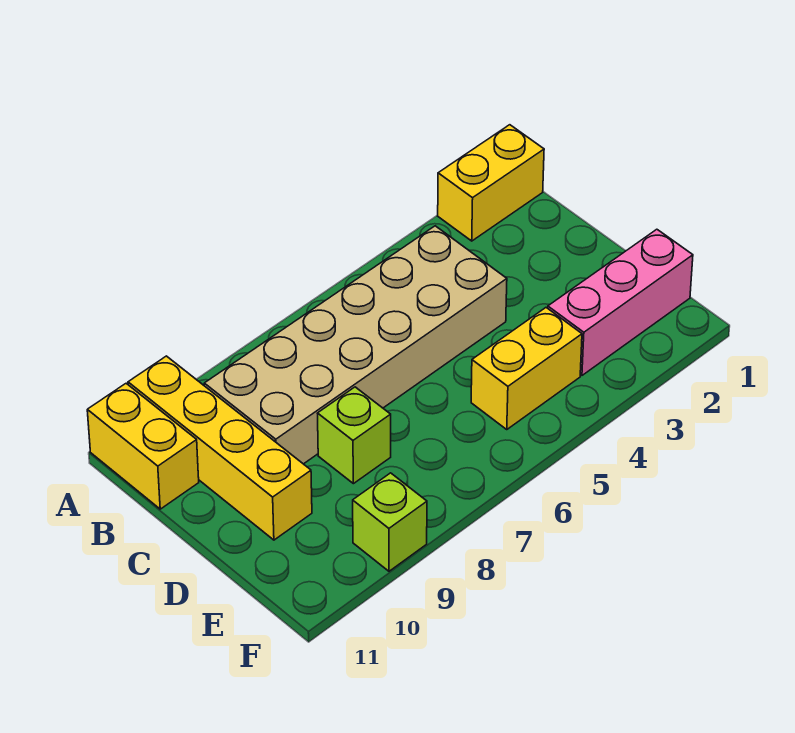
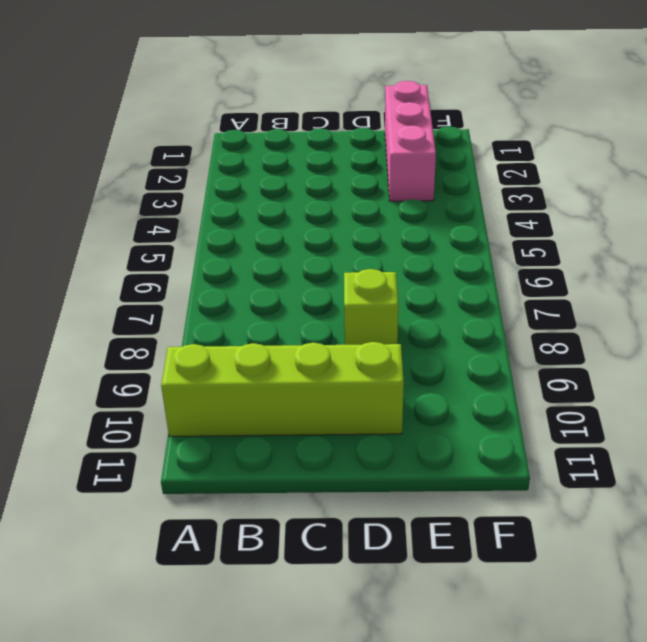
lime 1x4 brick [161,342,404,437] -> yellow 1x4 brick [128,356,312,540]
none -> yellow 1x2 brick [438,125,544,241]
none -> yellow 1x2 brick [87,383,199,509]

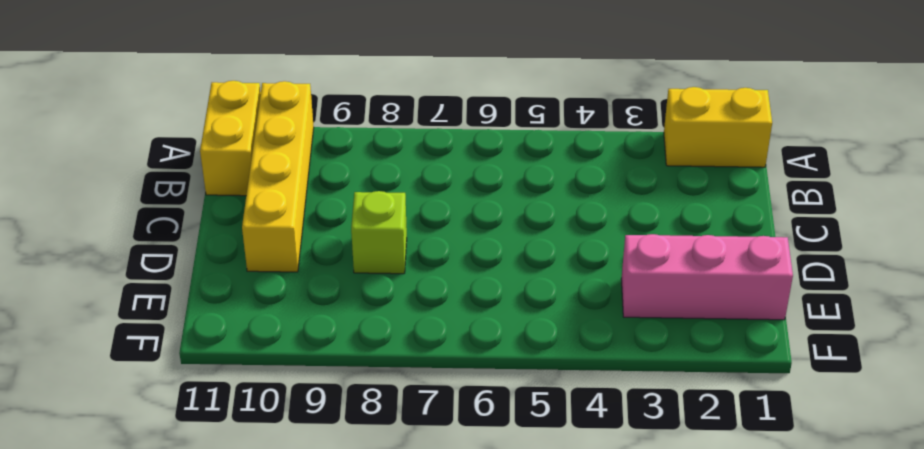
none -> tan 2x6 brick [204,226,507,464]
none -> yellow 1x2 brick [471,308,582,429]

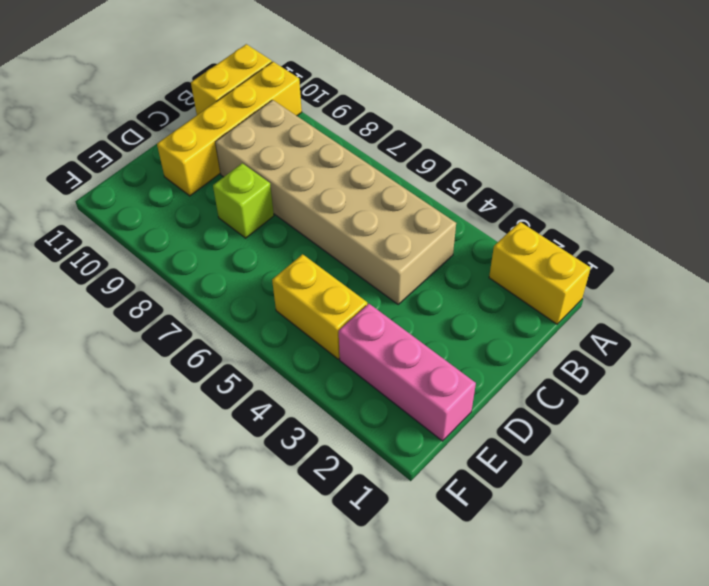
none -> lime 1x1 brick [353,473,427,571]

